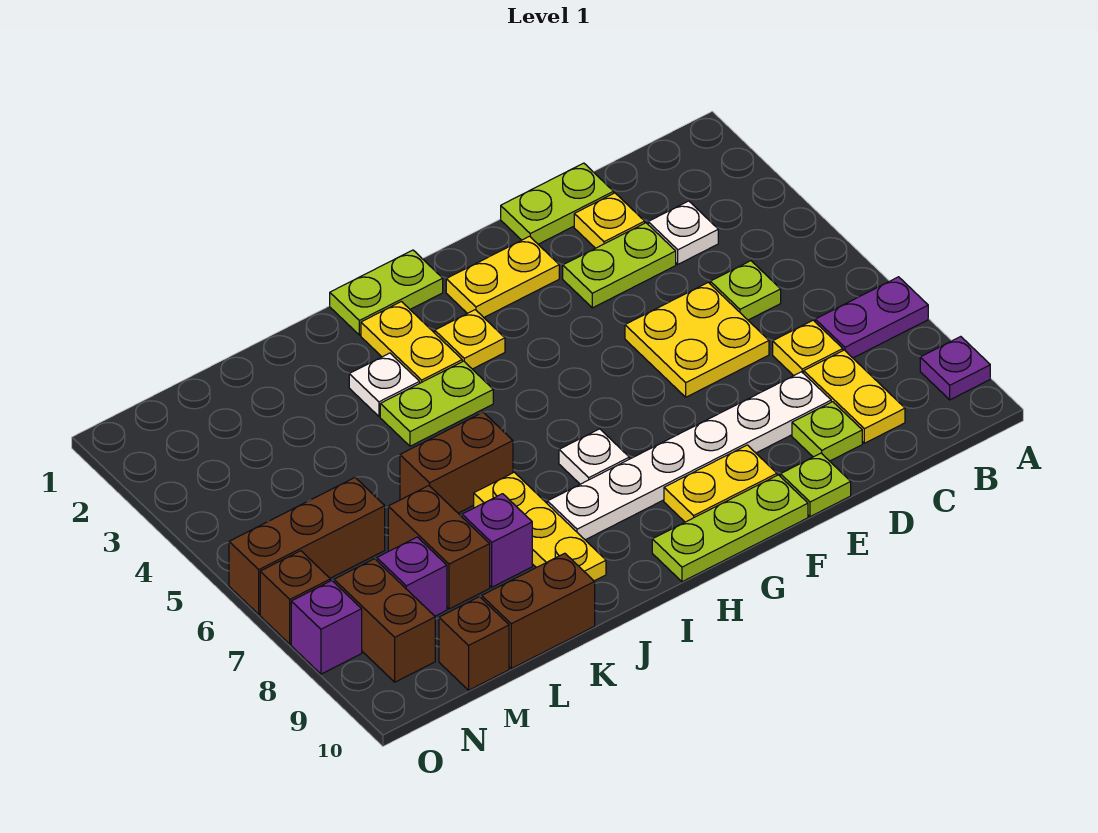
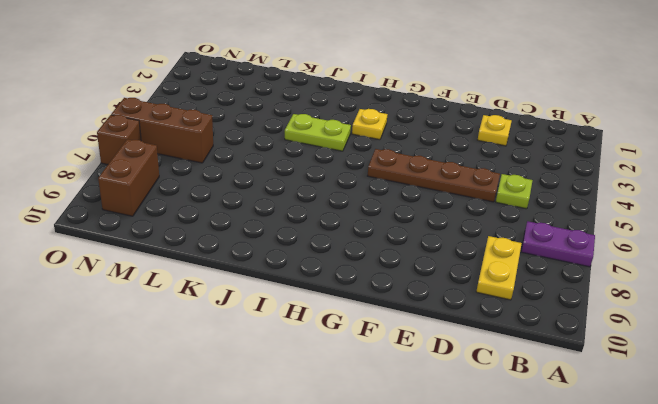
brown 1x4 plate [368,149,500,202] -> yellow 2x2 plate [625,282,769,397]
none -> purple 1x1 plate [920,337,990,400]
none -> white 1x1 plate [648,201,718,264]
none -> yellow 1x1 plate [773,320,843,376]
none -> lime 1x2 plate [501,163,614,244]

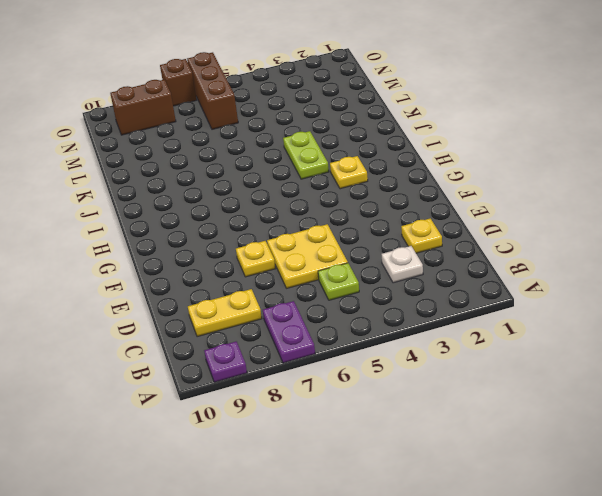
yellow 1x1 plate [236,241,275,277] -> yellow 1x1 plate moved to [773,320,843,376]
none -> lime 1x2 plate [501,163,614,244]
none -> lime 1x2 plate [563,223,676,308]
none -> white 1x6 plate [547,372,831,540]
none -> lime 1x1 plate [792,402,862,461]

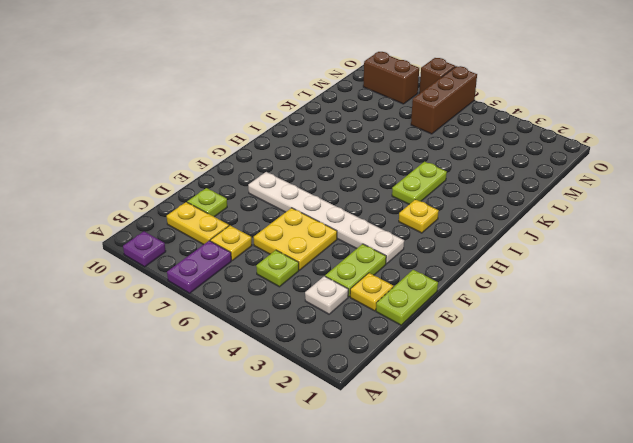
white 1x6 plate [248,172,404,264] -> white 1x6 plate turned to [547,372,831,540]
none -> lime 1x1 plate [780,453,851,517]
none -> yellow 1x2 plate [446,236,559,317]
none -> yellow 1x2 plate [664,445,777,522]
none -> lime 1x3 plate [652,475,808,582]

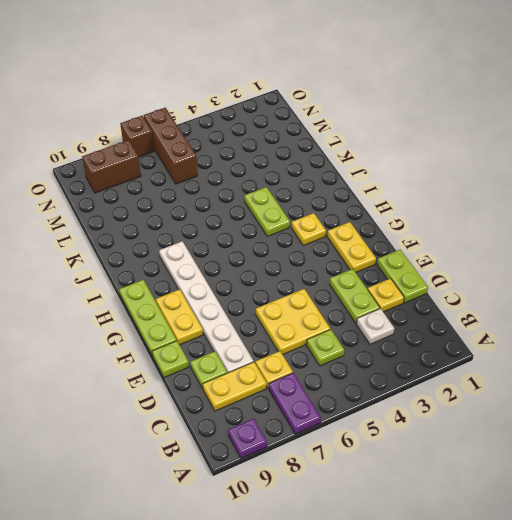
none -> lime 1x2 plate [330,250,443,335]
none -> white 1x1 plate [559,429,629,484]
none -> yellow 1x2 plate [361,302,462,383]
none -> white 1x1 plate [349,353,420,416]

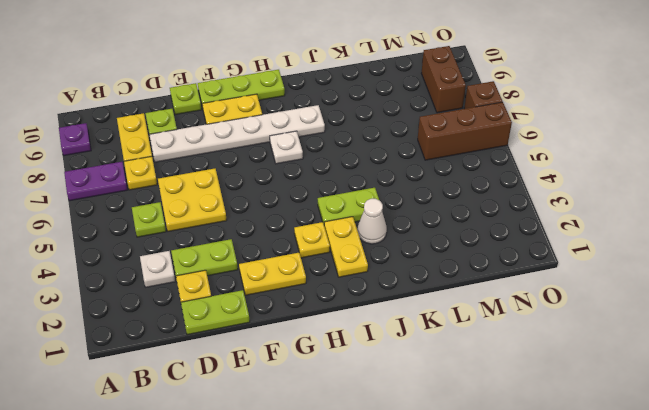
white 1x1 cone [357,199,387,244] -> white 1x1 plate [349,353,420,416]
none -> lime 1x2 plate [330,250,443,335]
none -> brown 1x2 brick [400,412,513,513]
none -> yellow 1x3 plate [474,472,606,581]
none -> purple 1x1 brick [462,494,532,587]

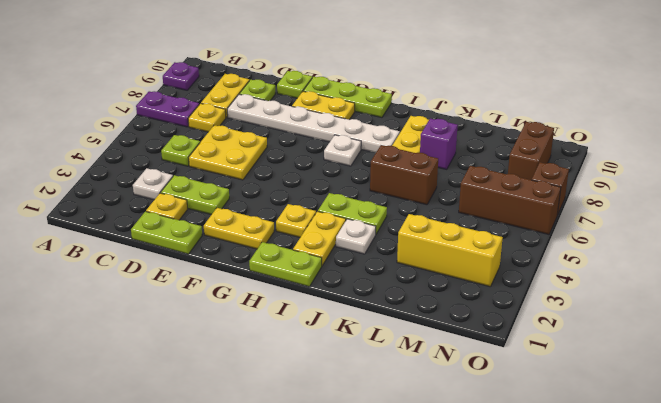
yellow 1x3 brick [397,214,503,287] -> none
none -> brown 1x2 brick [482,553,595,669]
none -> brown 1x2 brick [388,486,490,609]
none -> purple 1x1 brick [377,537,447,616]
none -> brown 1x1 brick [439,597,509,690]

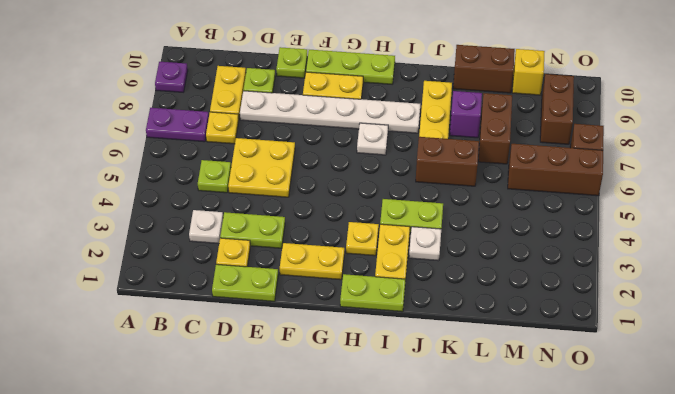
yellow 1x1 brick [512,49,545,95] -> brown 1x1 brick [439,597,509,690]
none -> purple 1x1 brick [377,537,447,616]
none -> purple 1x1 brick [291,581,362,674]

